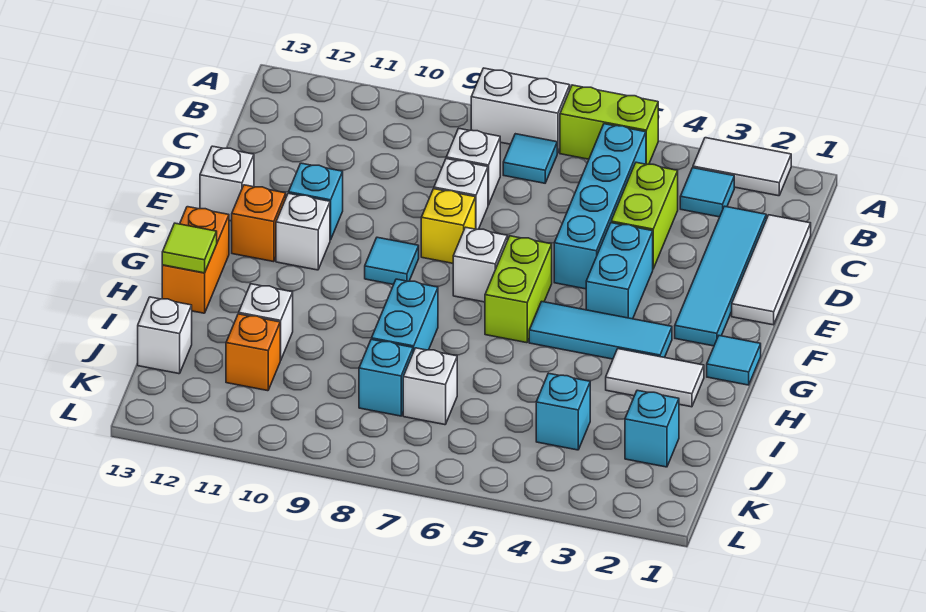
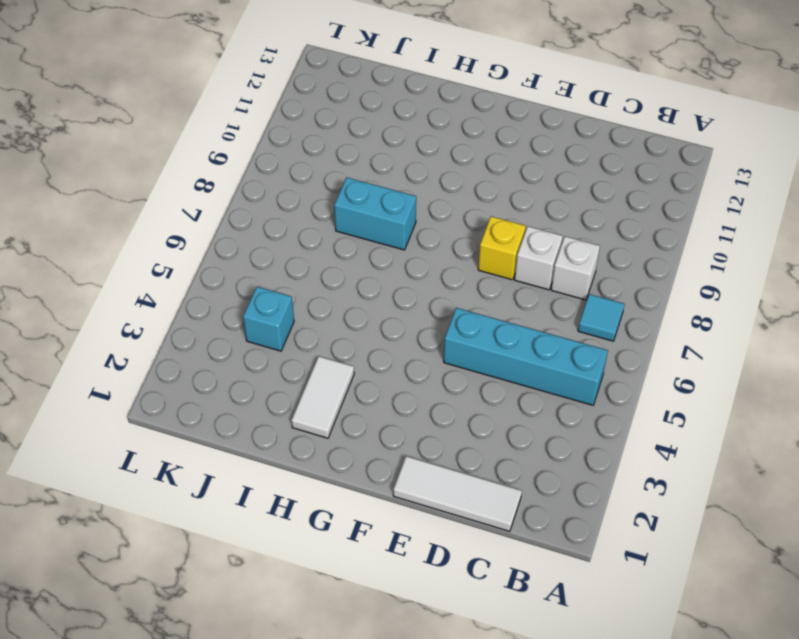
none -> white 1x2 tile [693,138,791,196]
none -> lime 1x2 brick [560,85,658,164]
none -> white 1x2 brick [471,68,570,153]
none -> cyan 1x1 tile [680,168,734,217]

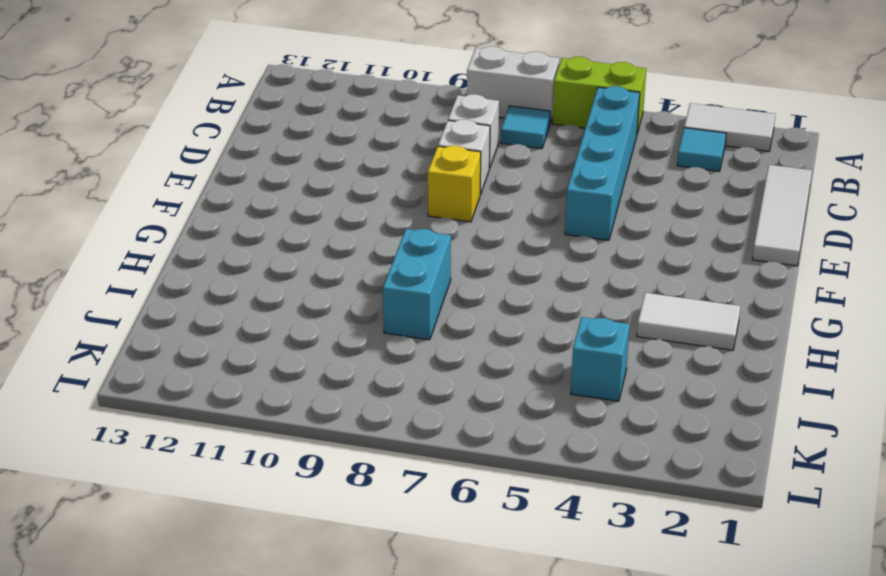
none -> cyan 1x4 tile [675,206,766,346]
none -> lime 1x2 brick [611,162,678,269]
none -> cyan 1x2 brick [586,223,653,319]
none -> cyan 1x1 brick [289,163,343,240]

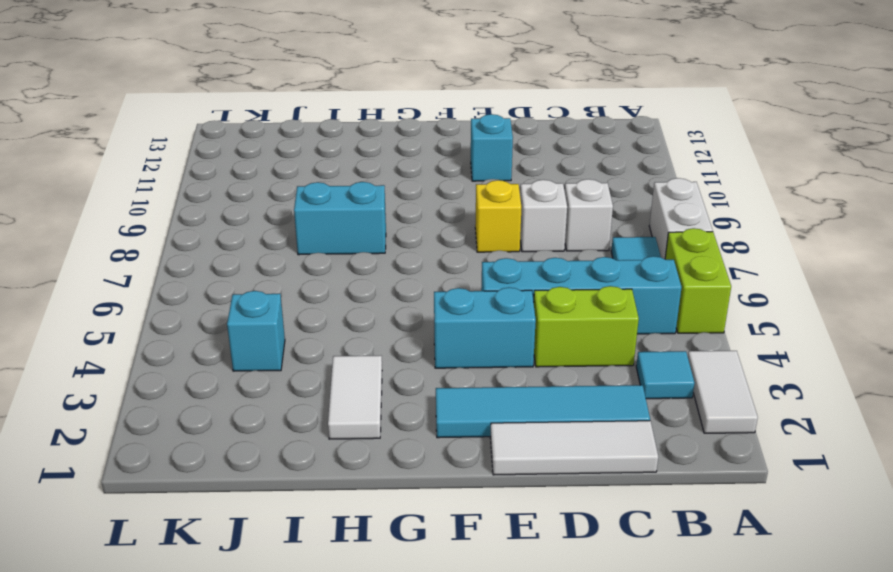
none -> white 1x1 brick [200,146,254,221]
none -> lime 1x2 brick [485,236,552,343]
none -> white 1x1 brick [453,227,507,302]
none -> cyan 1x1 tile [365,237,419,285]

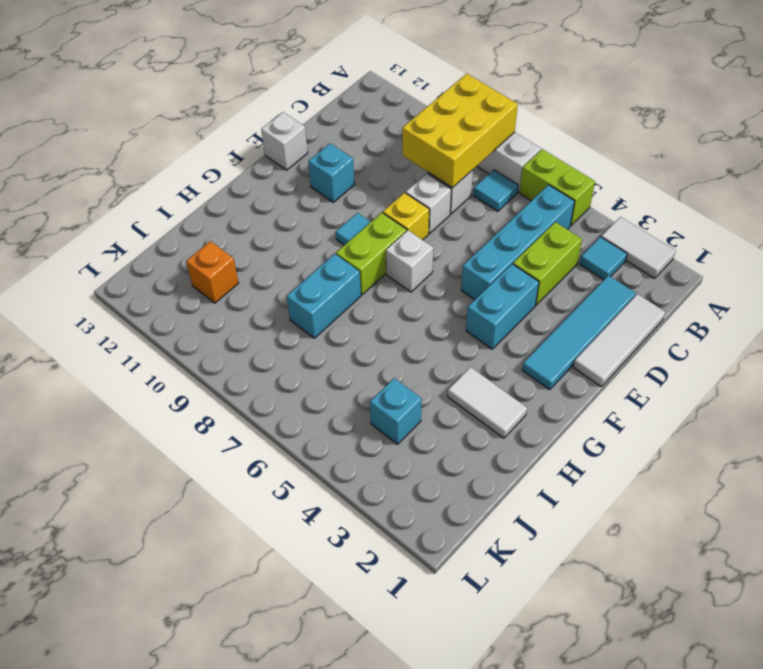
yellow 2x3 brick [402,74,518,188] -> none
lime 1x2 brick [336,213,407,295] -> lime 1x2 brick moved to [485,236,552,343]
none -> white 1x1 brick [276,193,330,270]
none -> orange 1x1 brick [232,185,286,262]
none -> cyan 1x1 tile [707,336,761,385]
none -> cyan 1x3 tile [529,301,672,359]

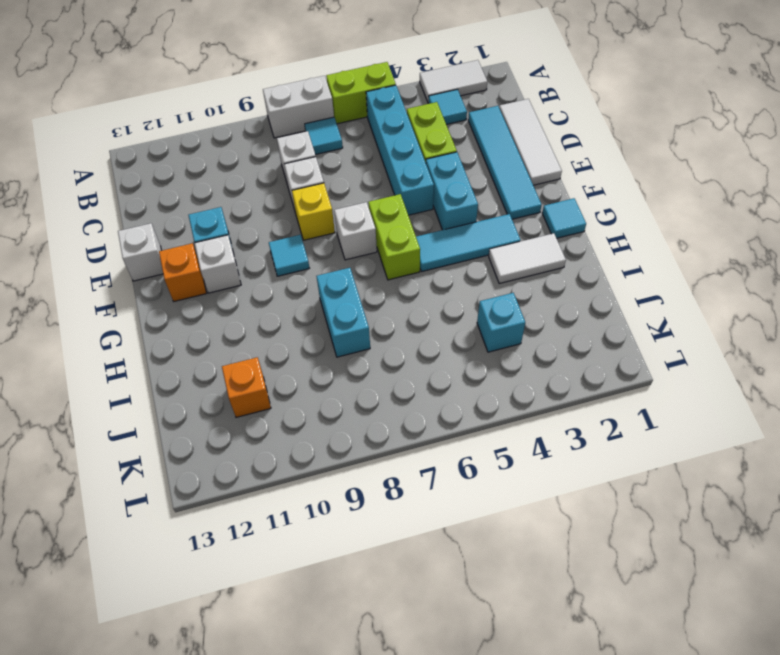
none -> orange 1x2 brick [162,207,229,313]
none -> white 1x1 brick [239,284,293,360]
none -> cyan 1x1 brick [625,390,679,467]
none -> white 1x1 brick [403,348,457,425]

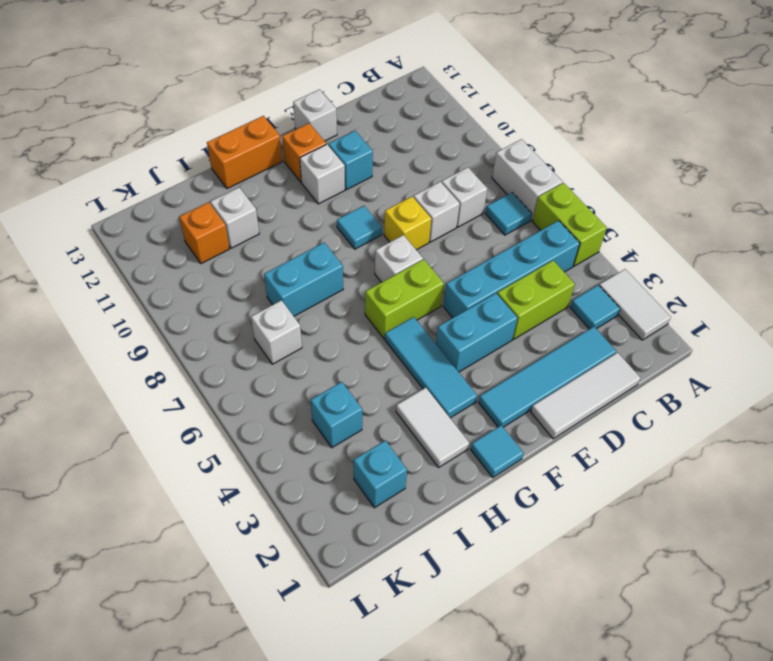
none -> cyan 1x1 brick [359,339,413,416]
none -> white 1x1 brick [138,297,192,374]
none -> lime 1x1 tile [162,223,217,273]

